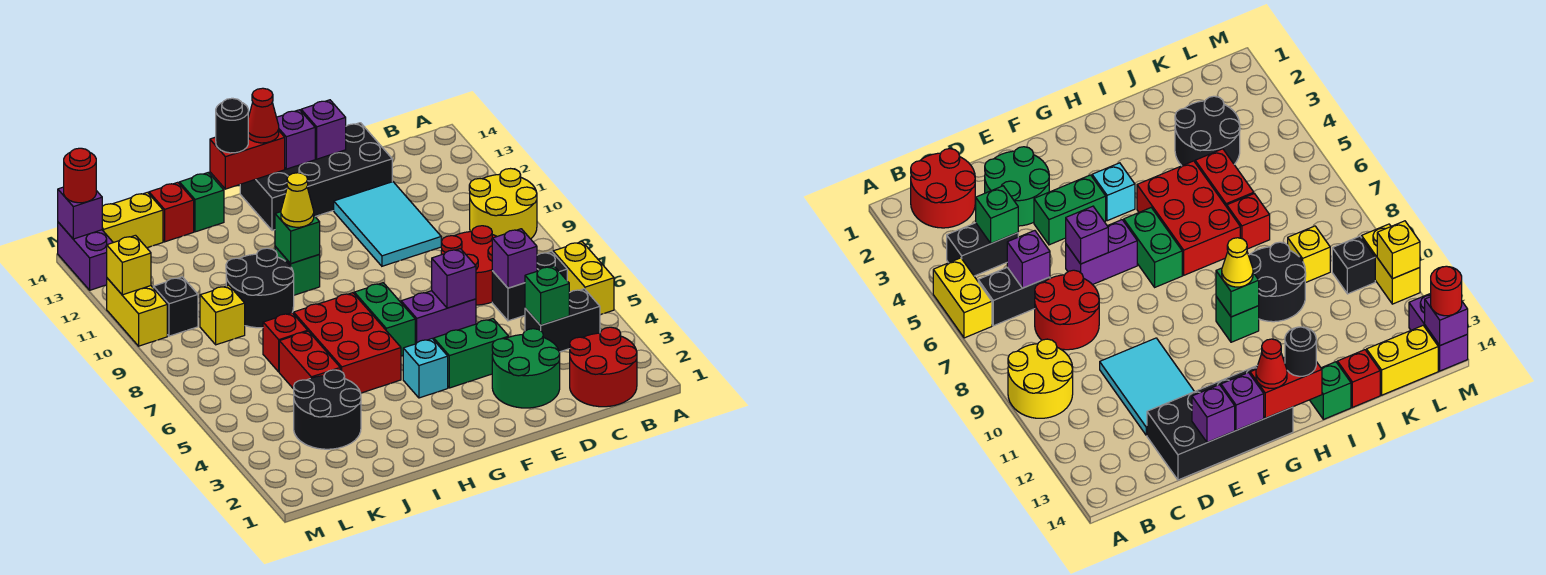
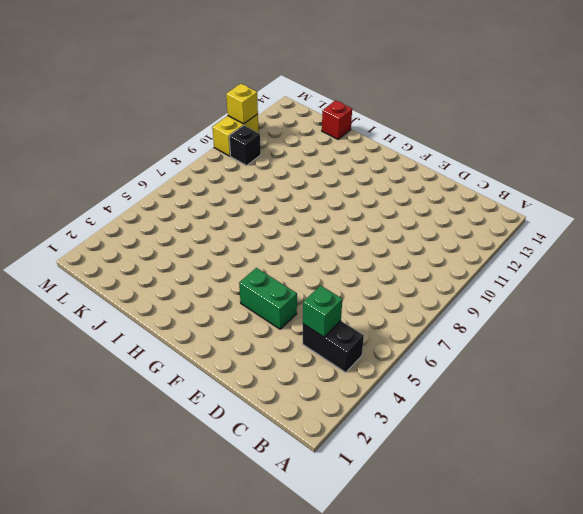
none -> yellow 1x2 brick [553,242,614,315]
none -> yellow 2x2 round brick [469,169,537,239]
none -> red 2x2 round brick [570,327,637,407]
none -> black 1x2 brick [492,251,567,321]

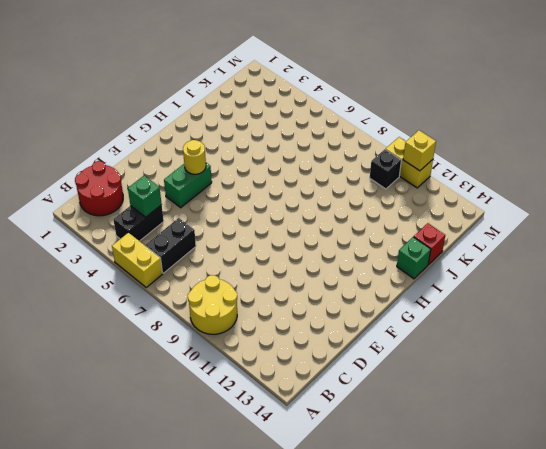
yellow 1x1 round brick [183,140,206,174] -> none
none -> red 2x2 round brick [441,226,497,305]
none -> green 2x2 round brick [492,329,560,408]
none -> cyan 2x3 tile [334,182,441,266]
none -> black 2x4 brick [240,123,392,231]

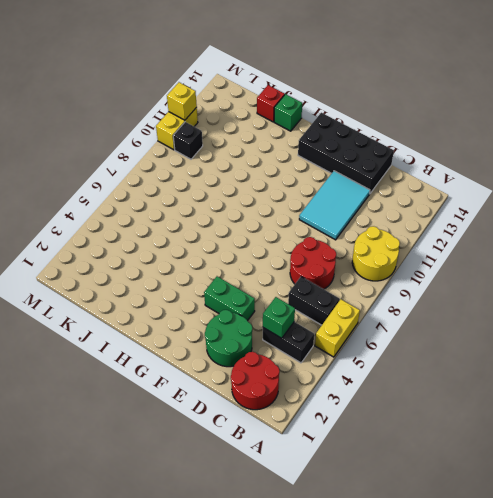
none -> purple 1x2 brick [401,291,476,344]
none -> cyan 1x1 brick [403,339,448,398]
none -> green 1x2 brick [354,283,415,356]
none -> red 2x3 brick [294,293,401,393]

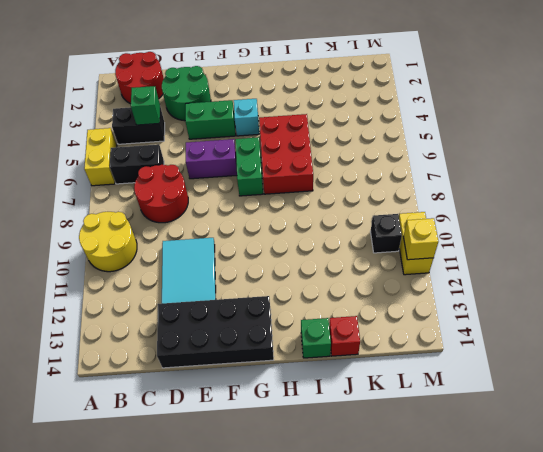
none -> green 1x1 brick [275,247,320,295]
none -> black 2x2 round brick [226,248,294,328]
none -> black 2x2 round brick [294,370,361,449]
none -> red 1x2 brick [279,331,340,389]

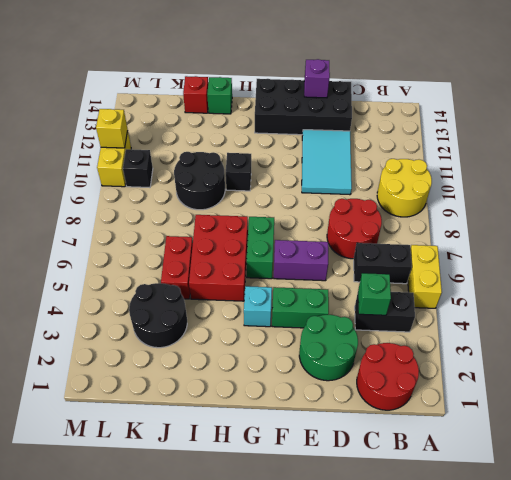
black 1x1 brick [226,153,251,191] -> green 1x1 brick [275,247,320,295]
none -> red 1x1 brick [263,313,308,372]
none -> yellow 1x1 brick [200,286,245,345]
none -> yellow 1x2 brick [102,192,163,248]
none -> purple 1x2 brick [58,222,113,290]

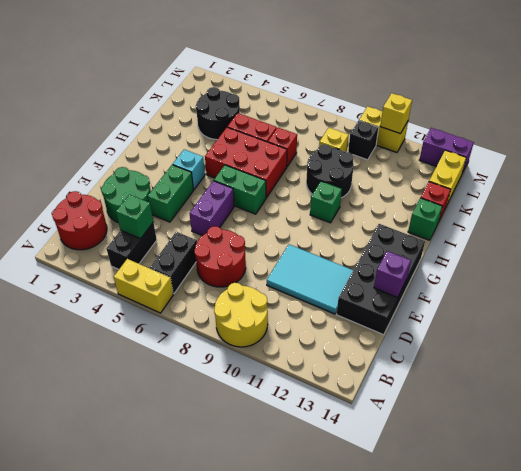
none -> purple 1x1 brick [492,229,537,288]
none -> purple 1x1 brick [432,249,476,308]
none -> purple 1x1 brick [276,110,315,169]
none -> red 1x2 brick [210,131,285,189]

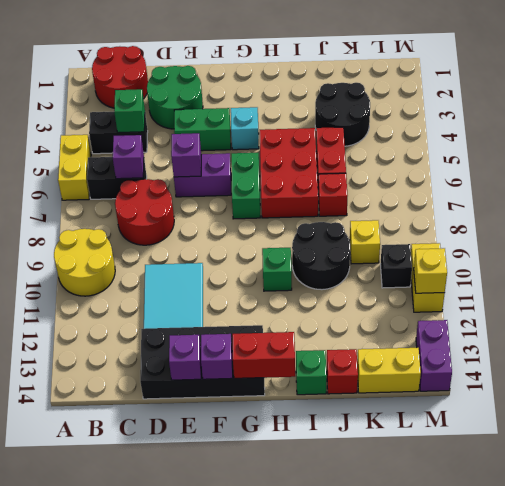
none -> green 1x1 brick [275,212,320,264]
none -> purple 1x1 brick [58,187,102,239]
none -> red 1x1 cone [248,88,279,143]
none -> yellow 1x1 cone [281,173,314,227]

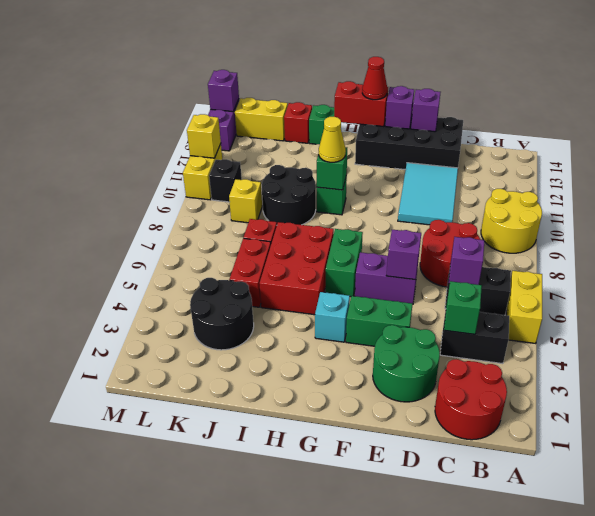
none -> black 1x1 round brick [216,98,248,153]
none -> red 1x1 round brick [64,148,96,203]

